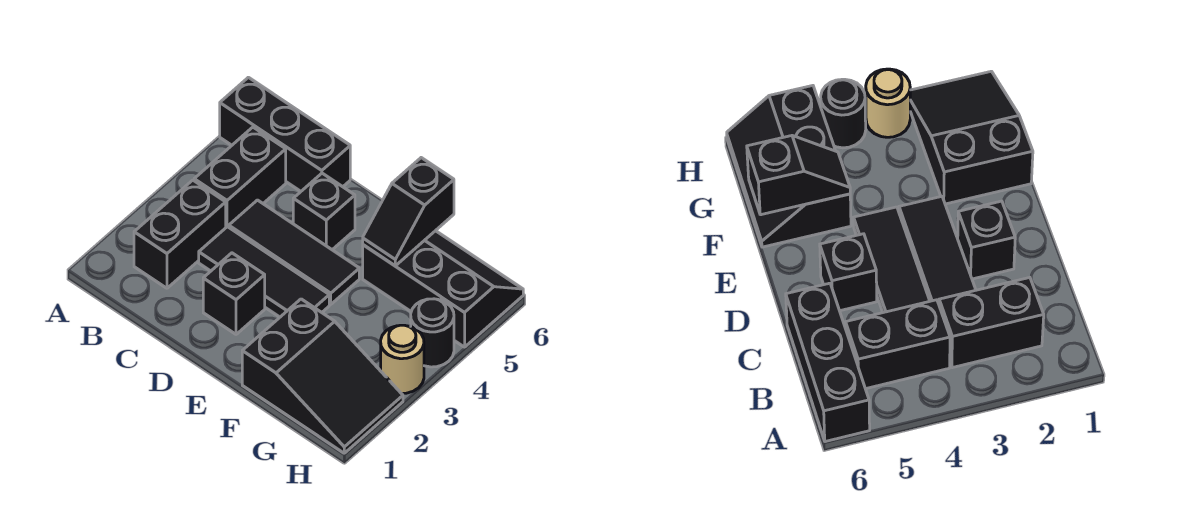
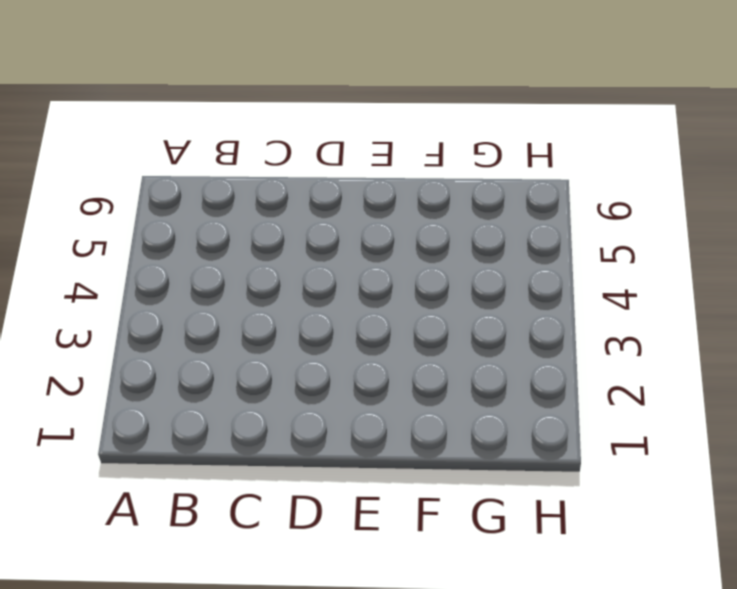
none -> black 1x3 brick [220,77,350,191]
none -> black 1x2 brick [134,180,226,288]
none -> black 1x2 brick [194,127,286,227]

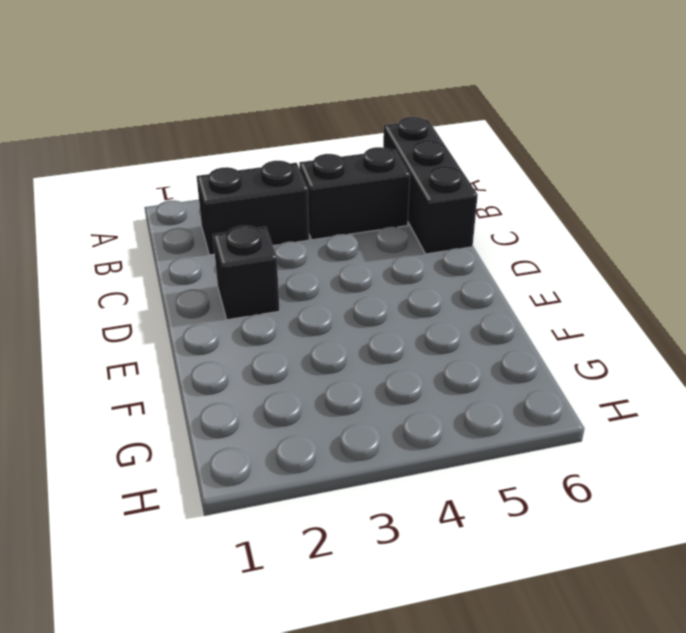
none -> black 1x3 tile [199,227,329,317]
none -> black 1x3 tile [229,200,359,304]
none -> black 1x1 brick [293,173,355,250]

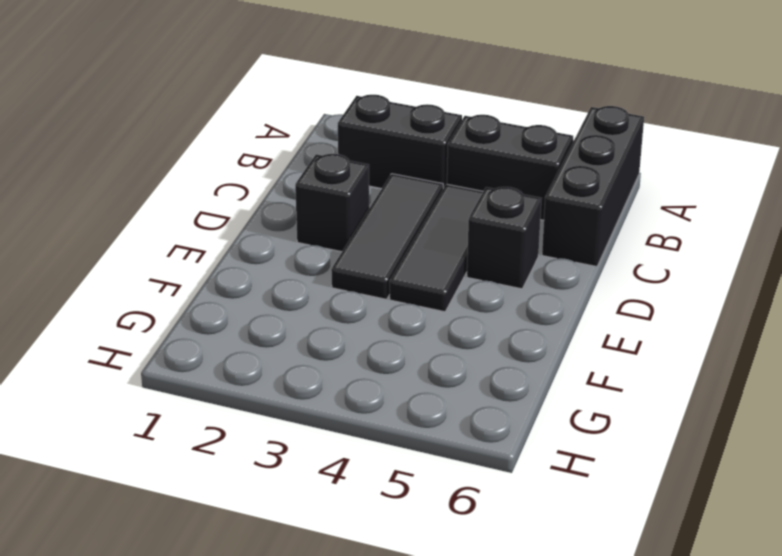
none -> black 2x3 slope [242,299,403,453]
none -> black 2x3 slope [363,231,523,347]
none -> tan 1x1 round brick [381,325,424,393]

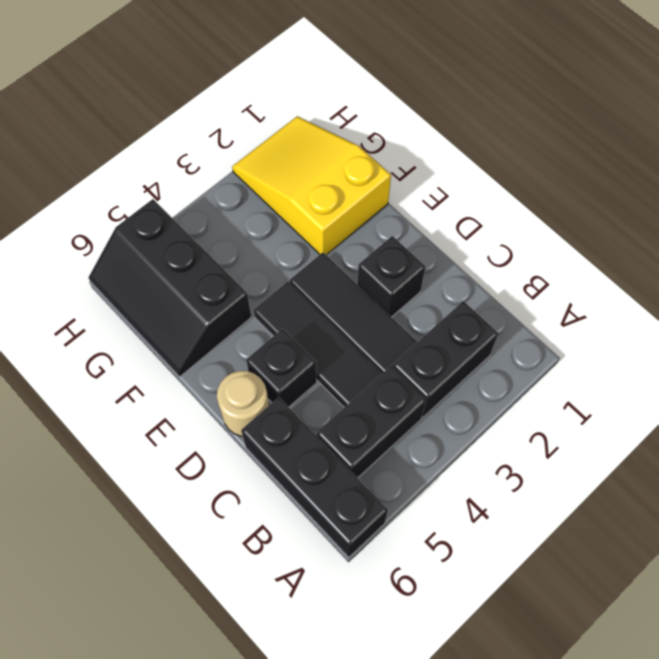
tan 1x1 round brick [217,371,269,436] -> tan 1x1 round brick moved to [381,325,424,393]
yellow 2x3 slope [232,116,391,255] -> black 2x3 slope [242,299,403,453]
none -> black 1x1 round brick [411,299,454,367]
none -> black 1x2 slope [363,158,454,266]

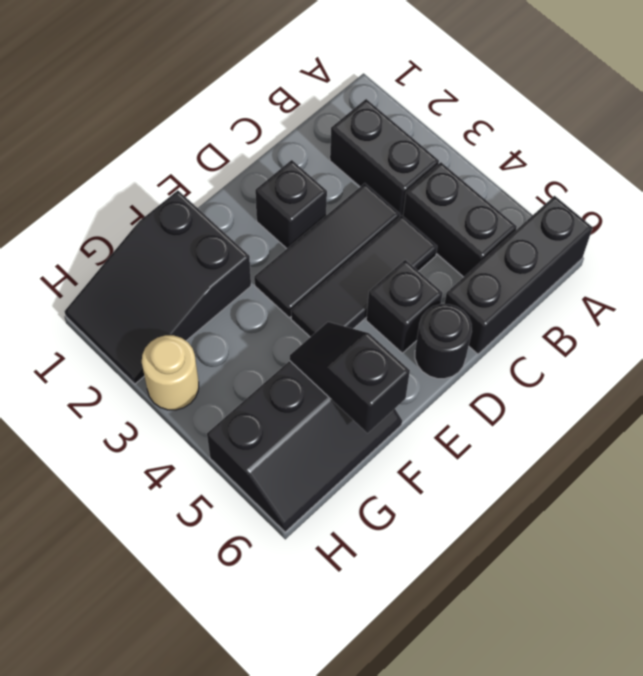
black 1x1 round brick [415,304,472,379] -> black 1x1 round brick moved to [411,299,454,367]

